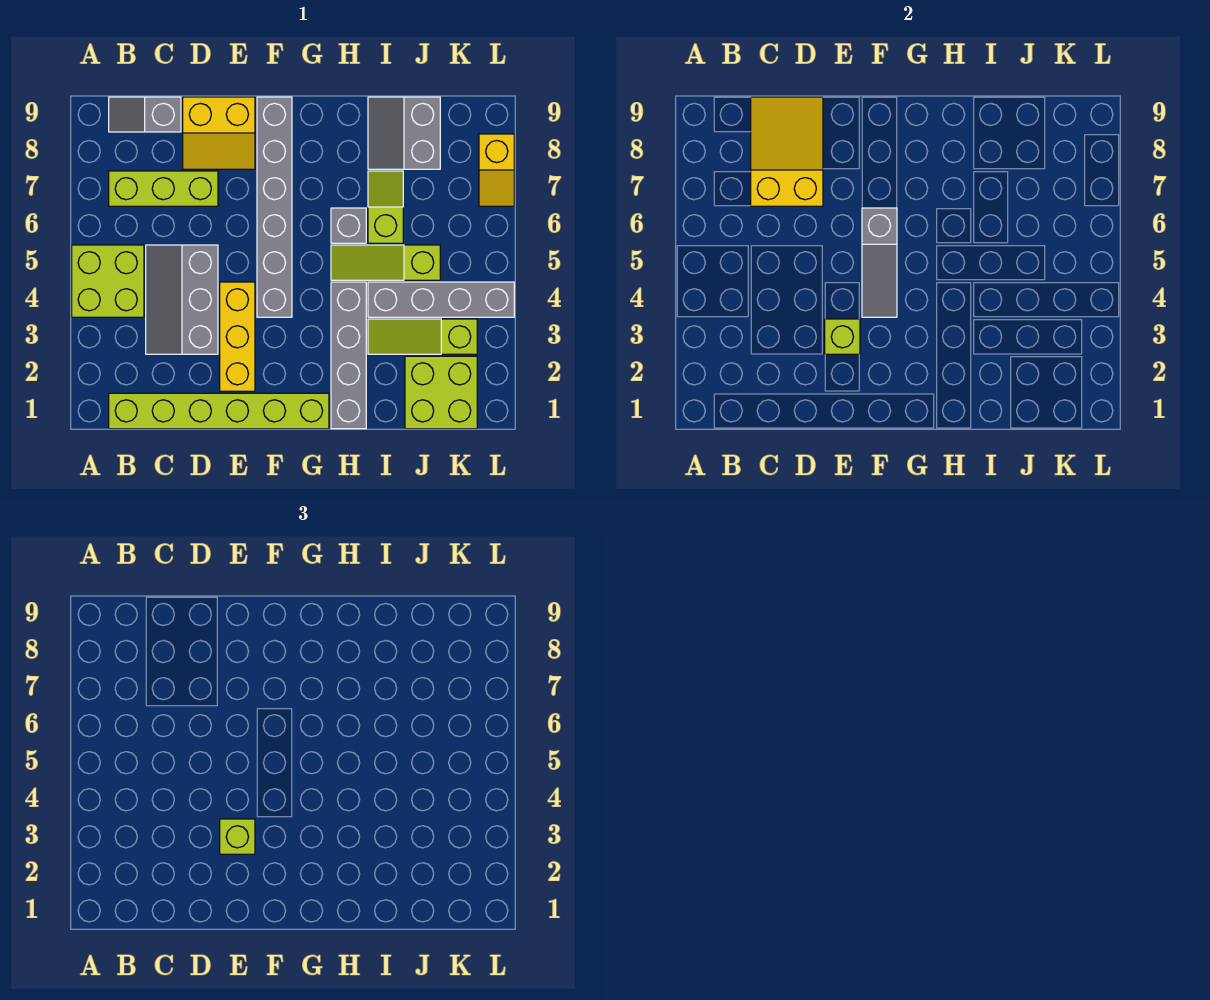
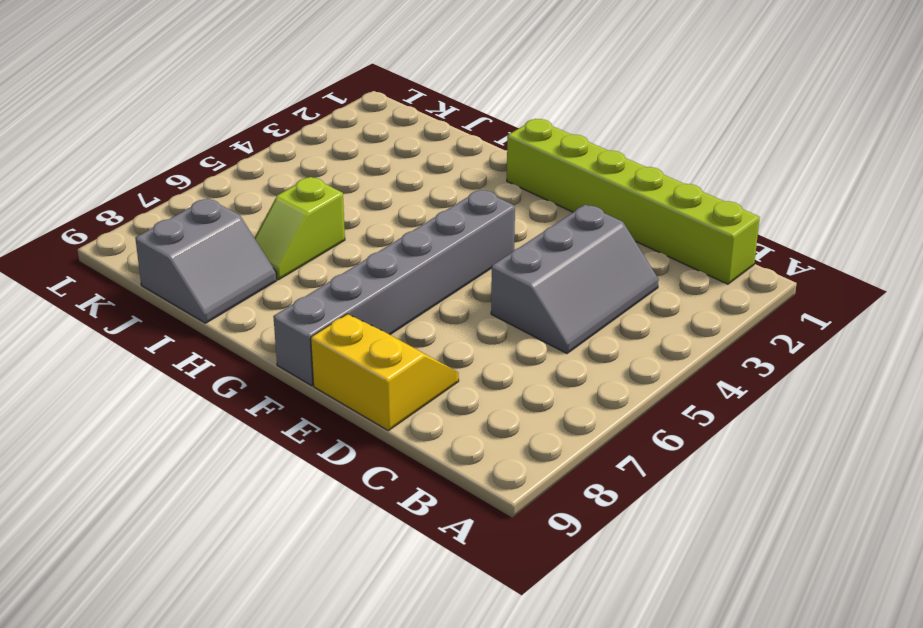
none -> lime 2x2 brick [72,245,144,317]
none -> lime 1x3 brick [109,171,218,206]
none -> grey 1x2 slope [109,97,181,132]

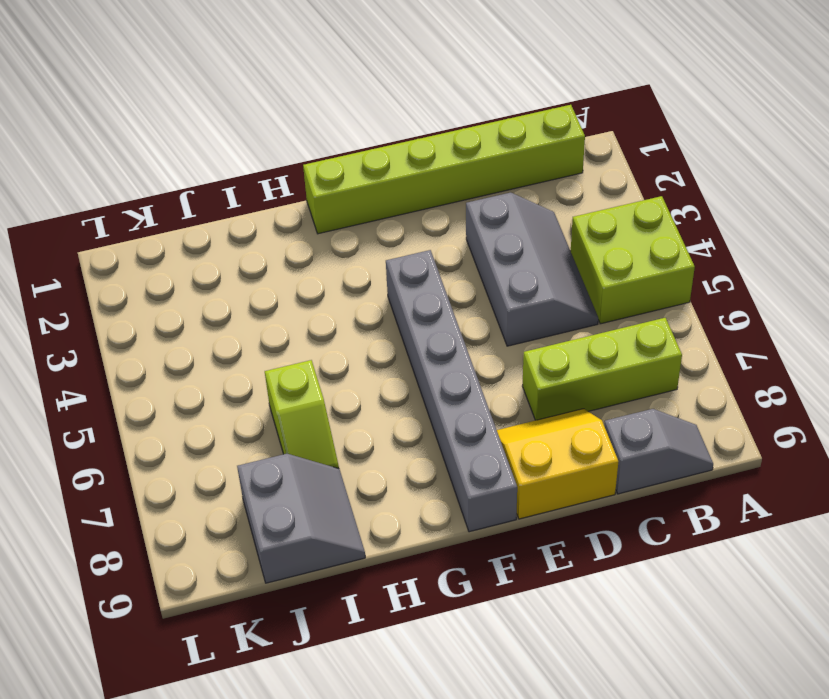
none -> yellow 1x3 brick [220,282,255,391]
none -> grey 1x4 brick [331,282,366,429]
none -> lime 1x3 slope [331,245,440,280]

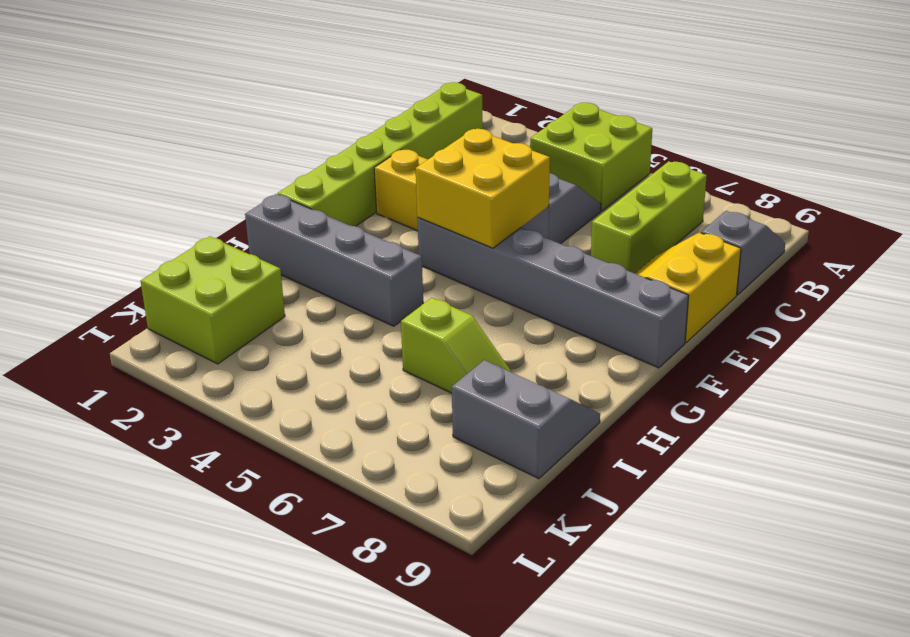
yellow 2x2 brick [416,129,550,248] -> grey 1x3 slope [862,208,897,317]
none -> lime 1x3 slope [331,245,440,280]
none -> grey 1x1 brick [331,208,366,243]
none -> lime 1x3 slope [368,319,477,354]

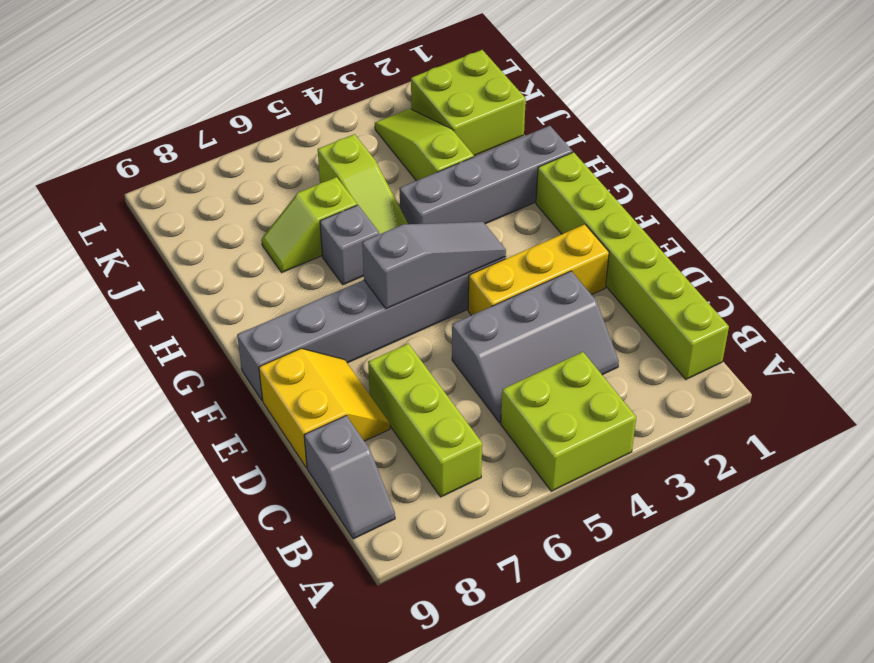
lime 1x3 slope [375,109,474,181] -> lime 1x3 slope turned to [368,319,477,354]
none -> grey 1x4 brick [368,282,514,317]
none -> grey 2x2 slope [368,97,440,169]
none -> yellow 1x2 slope [479,134,514,206]

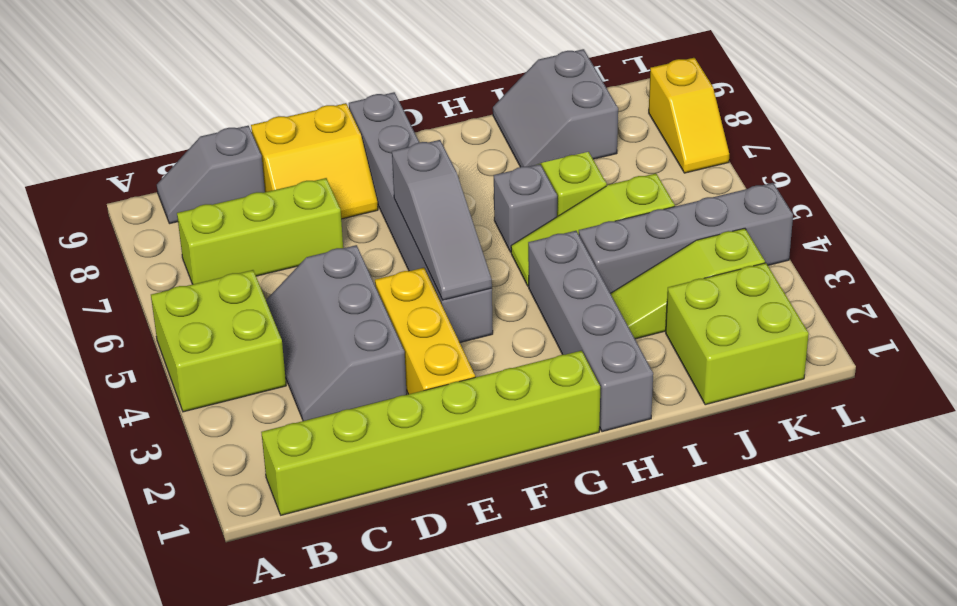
none -> yellow 2x3 slope [751,97,823,206]
none -> lime 1x1 brick [825,319,860,354]
none -> lime 1x1 brick [220,819,255,854]

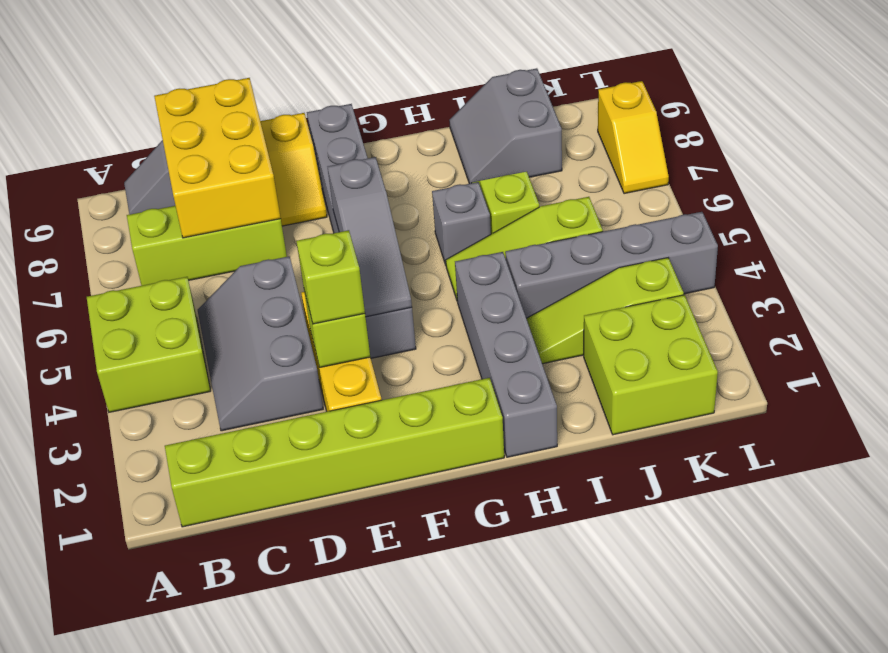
yellow 2x3 brick [154,78,281,238] -> yellow 2x3 slope [751,97,823,206]

